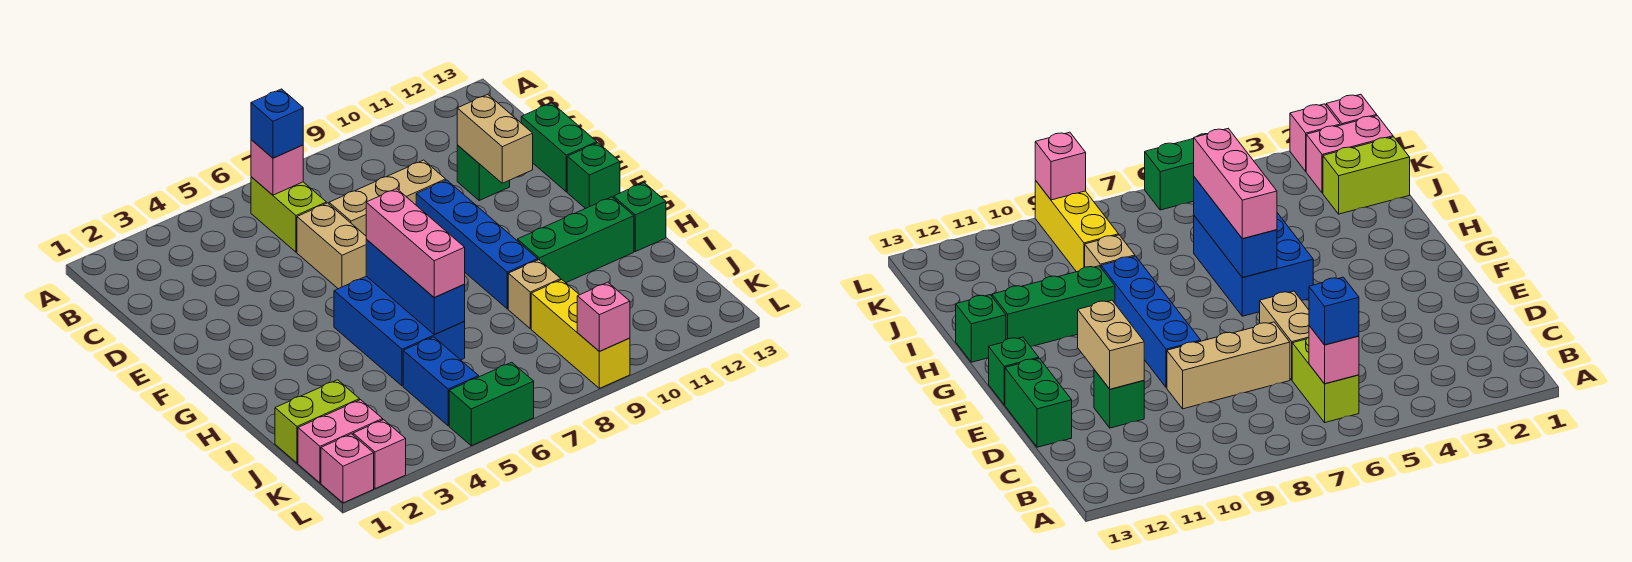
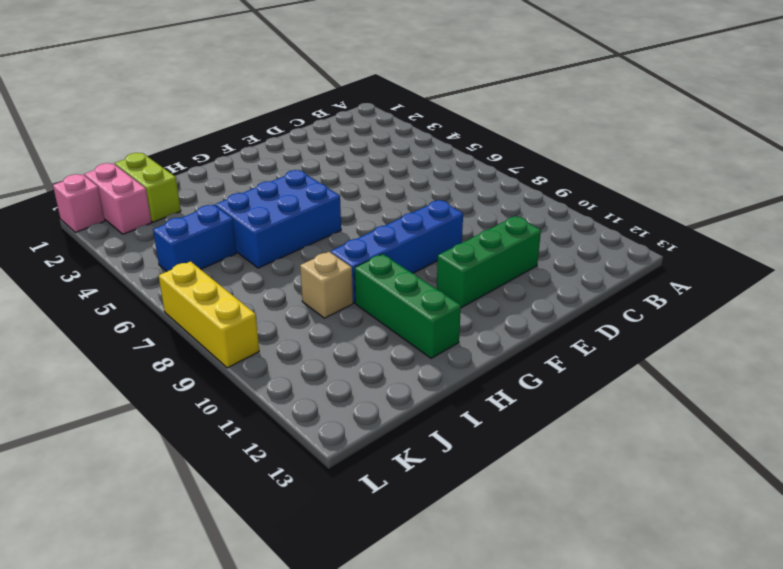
green 1x3 brick [437,216,541,308] -> green 1x1 brick [457,145,510,200]
yellow 1x3 brick [159,262,259,368] -> yellow 1x3 brick turned to [531,280,630,388]
none -> lime 1x2 brick [251,177,326,252]
none -> tan 1x2 brick [297,203,366,289]
none -> tan 1x3 brick [329,160,446,236]

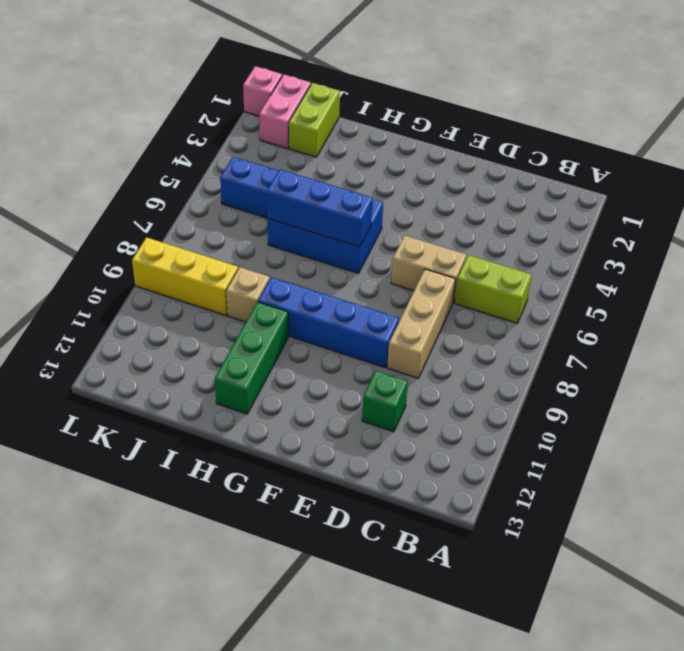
none -> green 1x2 brick [521,103,597,192]
none -> green 1x1 brick [567,143,620,209]
none -> green 1x1 brick [614,183,666,252]

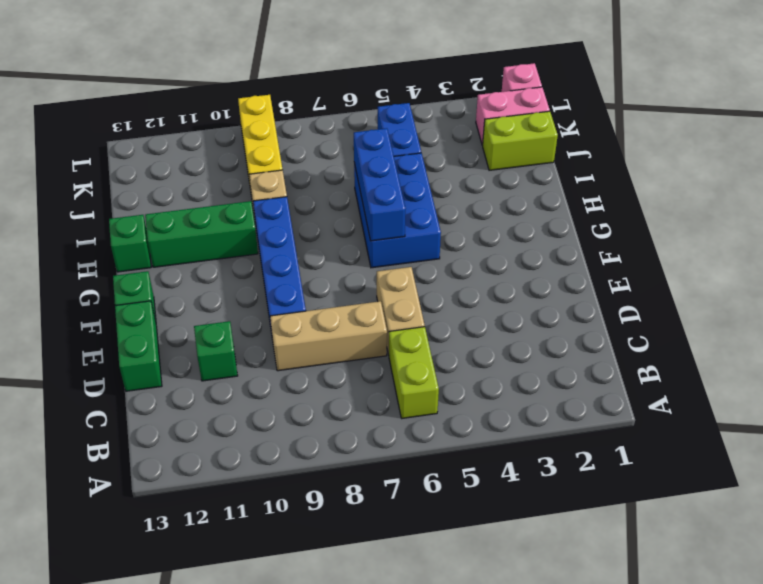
none -> pink 1x1 brick [353,420,406,489]
none -> green 1x2 brick [449,362,534,446]
none -> pink 1x1 brick [251,140,303,195]

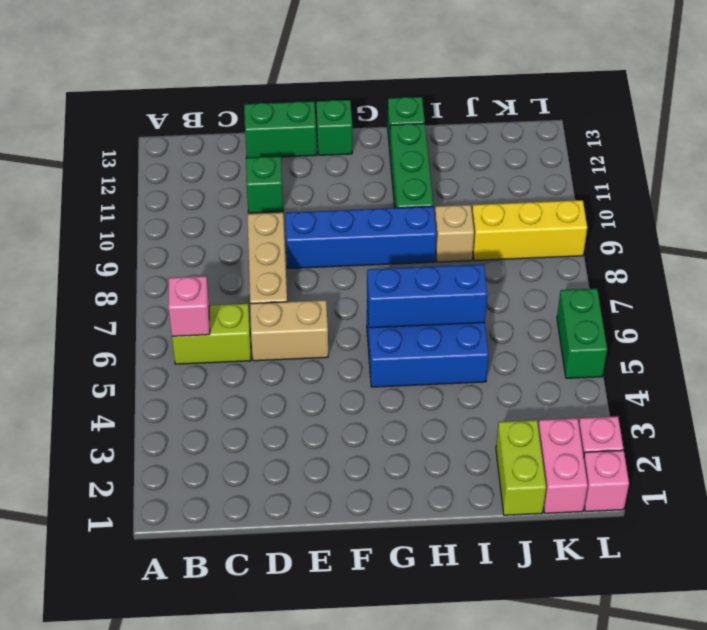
none -> blue 1x2 brick [403,337,479,426]
none -> tan 1x2 brick [457,94,533,183]
none -> pink 1x1 brick [577,282,630,351]

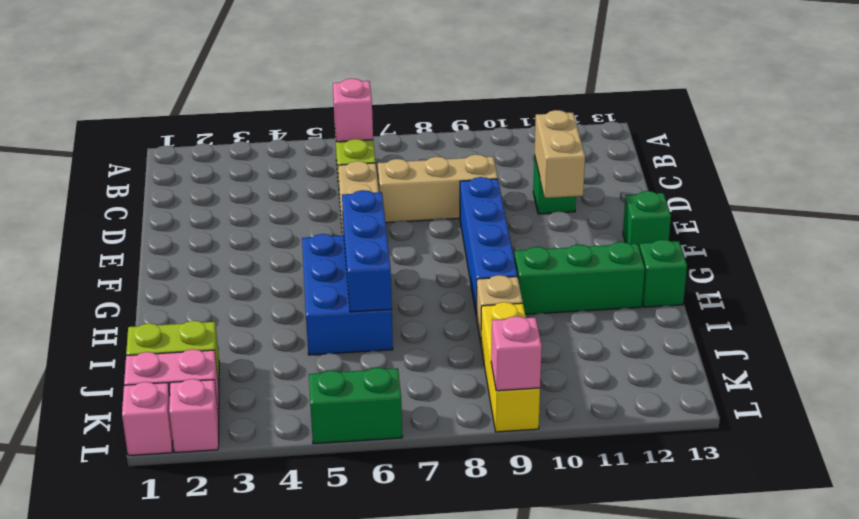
none -> green 1x2 brick [521,103,597,192]
none -> blue 1x2 brick [403,337,479,426]
none -> blue 1x1 brick [251,89,303,158]

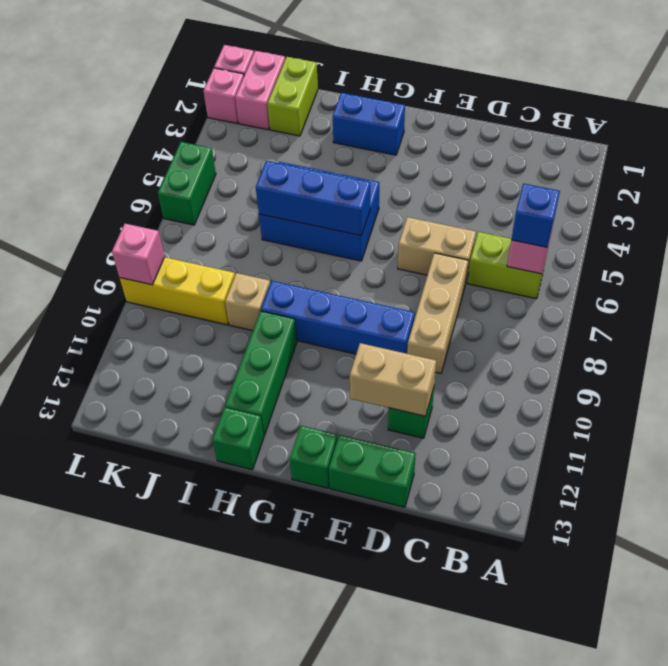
blue 1x2 brick [333,93,405,155] -> blue 1x2 brick moved to [403,337,479,426]
none -> pink 1x3 brick [366,189,465,297]

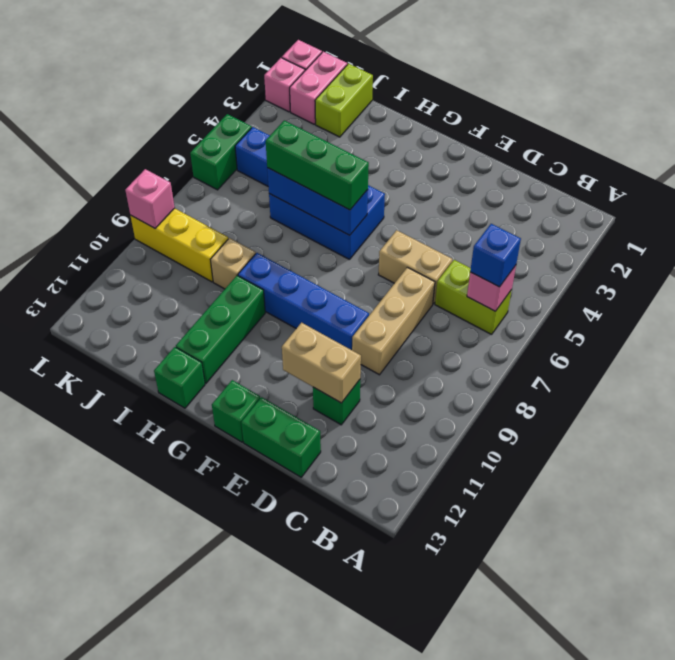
green 1x3 brick [266,120,369,210] -> pink 1x3 brick [366,189,465,297]

